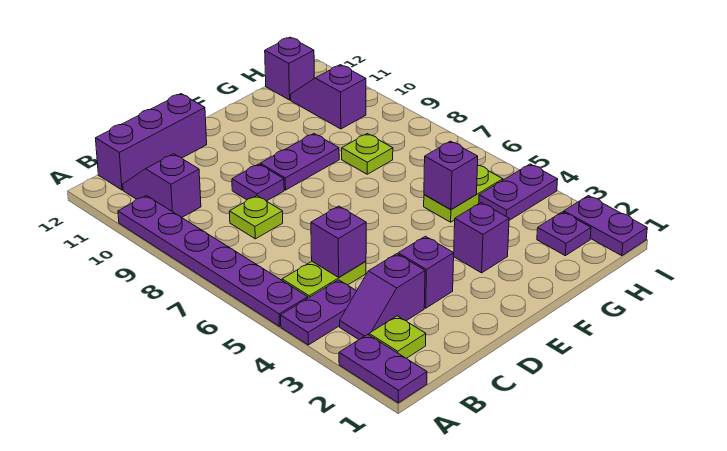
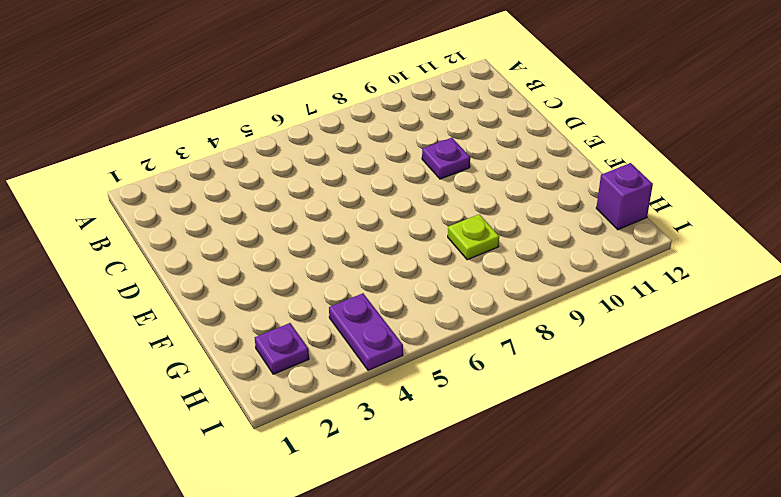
none -> purple 1x2 plate [339,334,427,403]
none -> purple 1x2 plate [281,280,356,345]
none -> purple 1x6 plate [118,196,308,326]

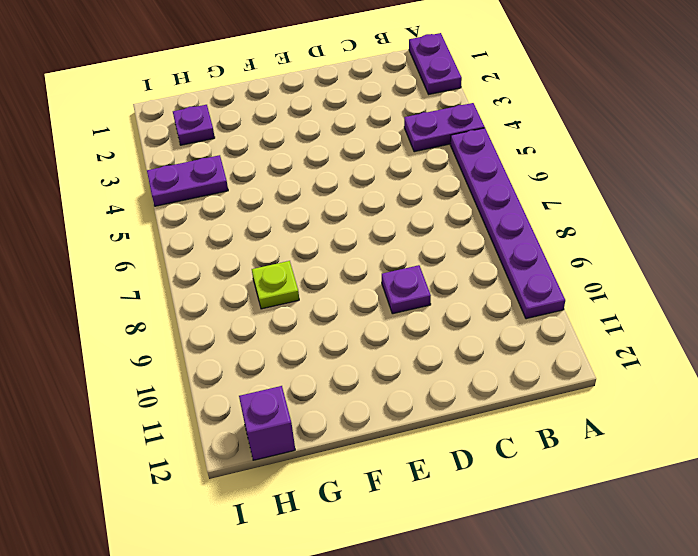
none -> lime 1x1 plate [369,316,426,358]
none -> purple 1x2 slope [340,254,425,340]
none -> lime 1x2 plate [282,261,366,298]

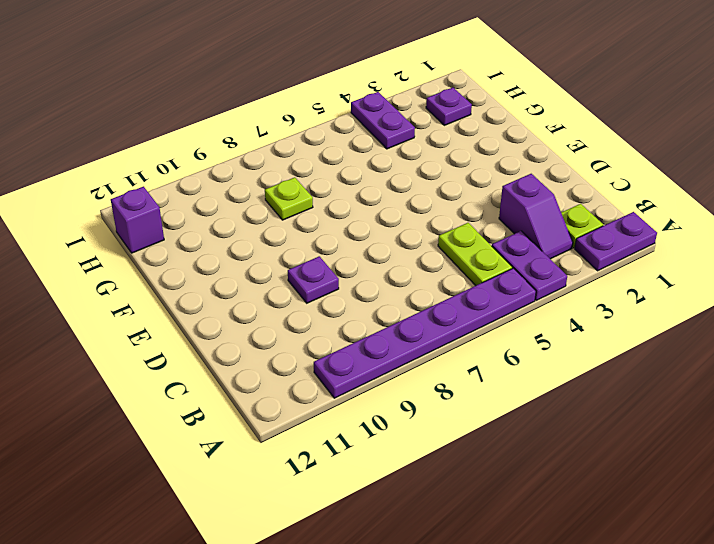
none -> purple 1x2 slope [123,154,201,217]
none -> purple 1x3 brick [96,94,207,190]
none -> lime 1x1 plate [229,196,283,239]

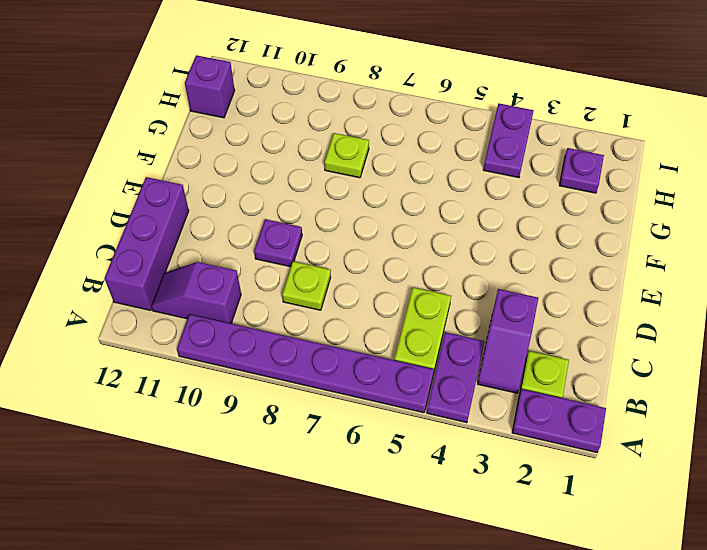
none -> purple 1x1 brick [398,236,454,308]
none -> purple 1x2 plate [260,134,339,190]
none -> purple 1x1 brick [454,203,509,273]

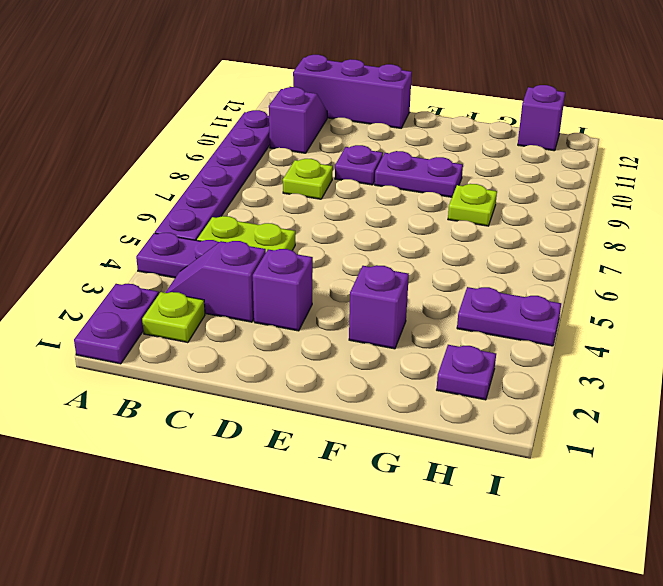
none -> lime 1x2 plate [424,166,503,222]
none -> purple 1x2 slope [291,65,366,129]
none -> purple 1x2 plate [564,196,647,256]

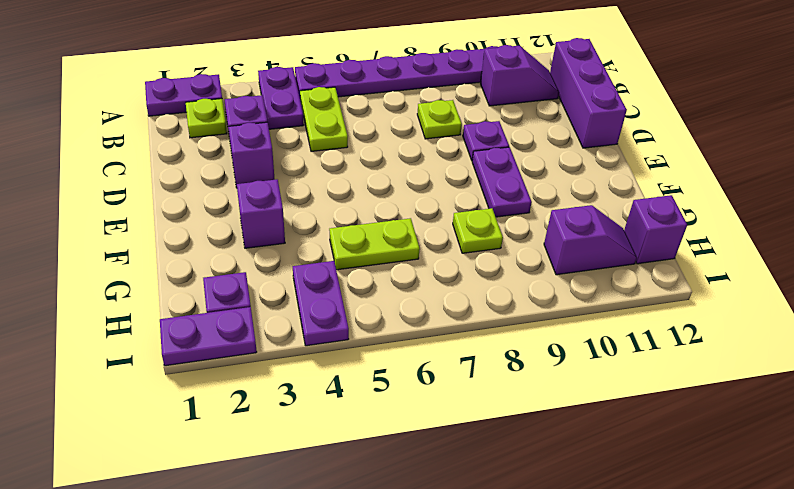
lime 1x2 plate [329,218,420,270] -> lime 1x2 plate turned to [424,166,503,222]
none -> purple 1x1 brick [311,206,366,277]
none -> purple 1x1 brick [424,141,478,210]

